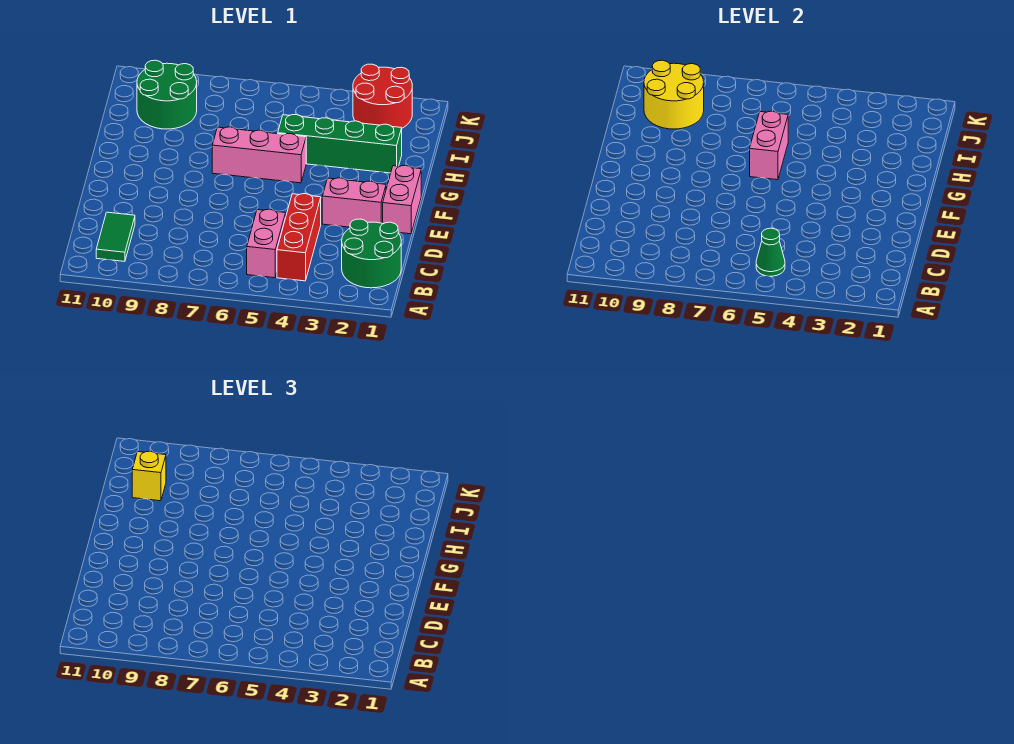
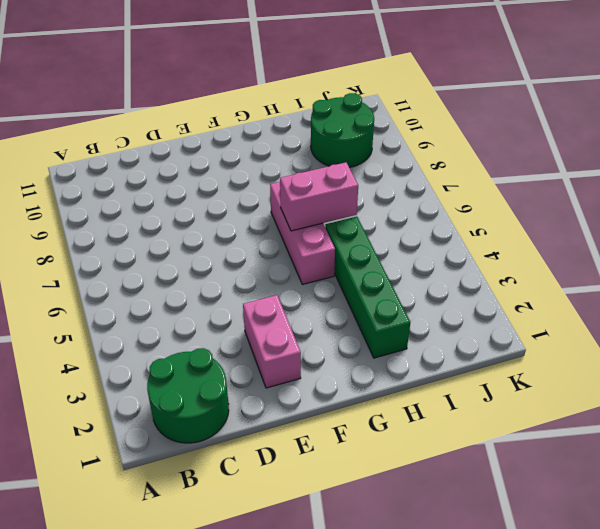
none -> red 1x3 brick [277,194,321,281]
none -> pink 1x2 brick [247,209,286,278]
none -> green 1x2 tile [96,212,135,261]

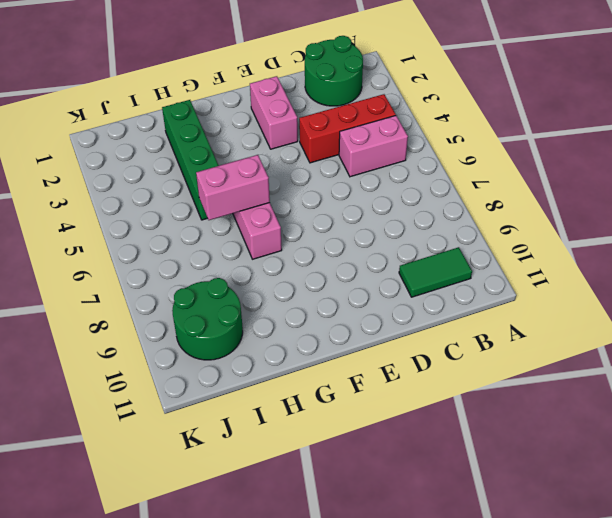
none -> pink 1x2 brick [383,166,421,234]
none -> red 2x2 round brick [353,64,412,128]
none -> green 1x1 cone [756,228,785,276]

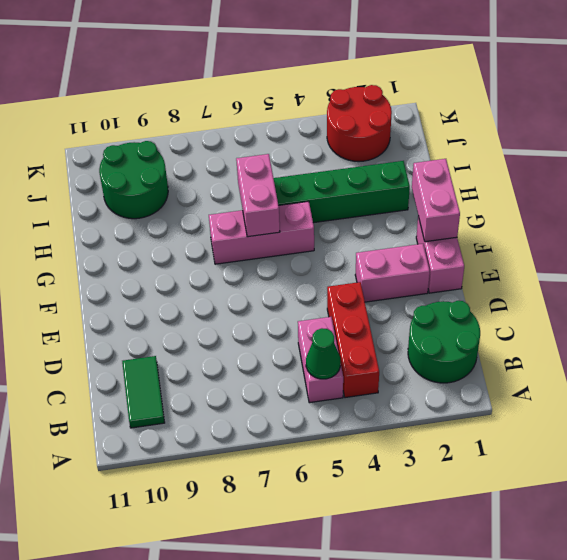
pink 1x2 brick [412,159,460,242] -> none
none -> yellow 2x2 round brick [644,60,704,129]
none -> yellow 1x1 brick [132,451,166,501]

